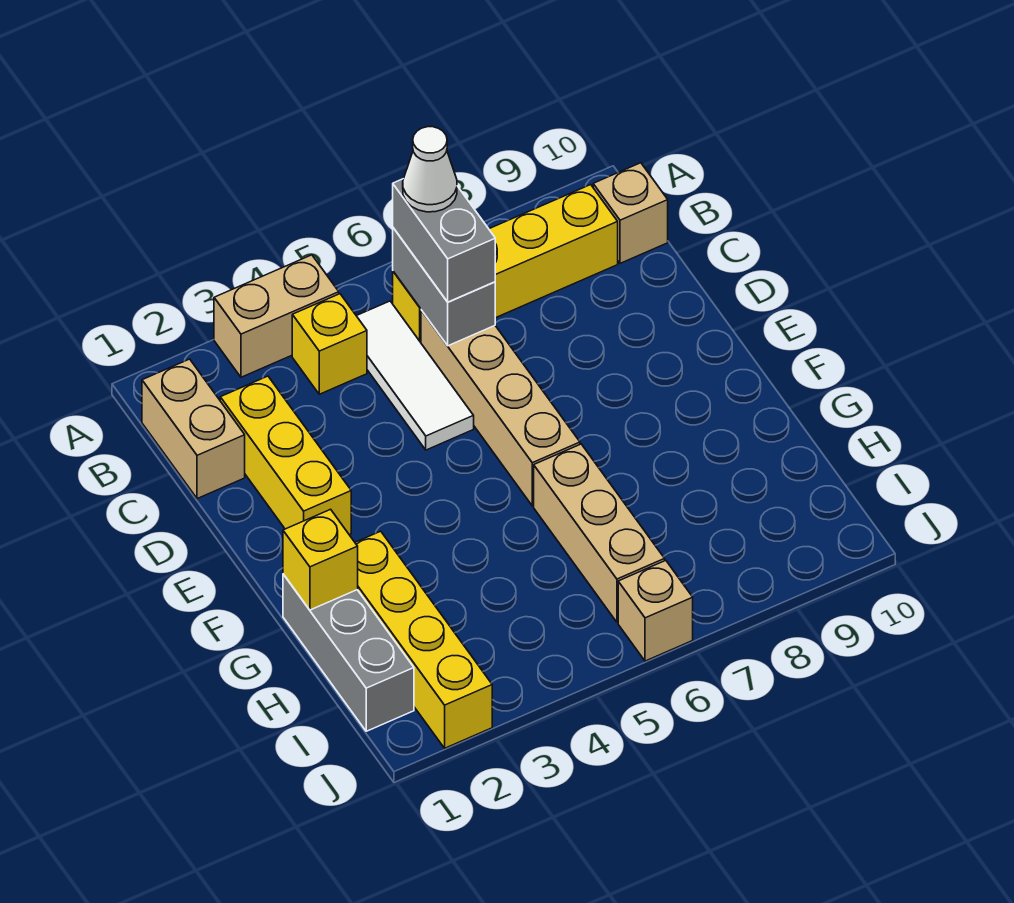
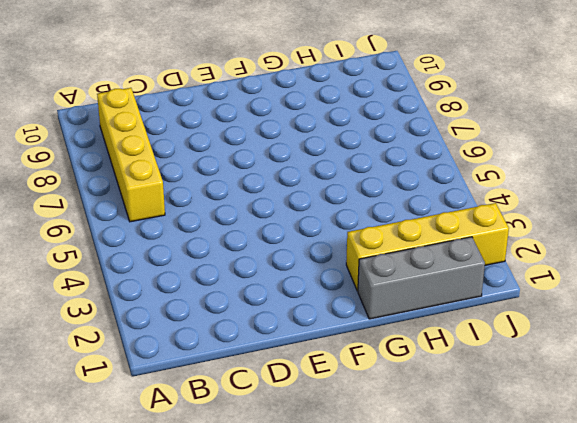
none -> tan 1x2 brick [214,255,339,377]
none -> tan 1x2 brick [142,359,245,499]
none -> yellow 1x1 brick [292,294,367,394]

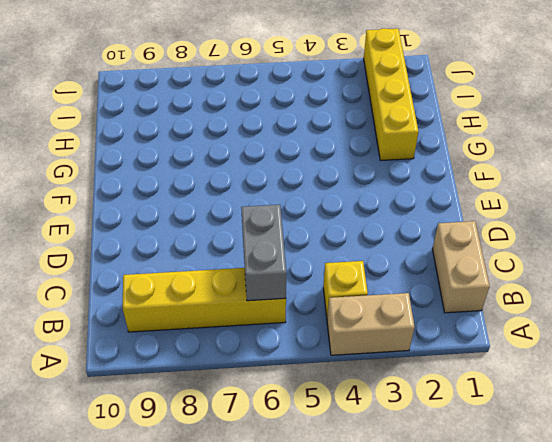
none -> white 1x3 tile [357,301,474,450]
none -> tan 1x1 brick [593,163,668,263]
none -> yellow 1x3 brick [220,376,351,535]

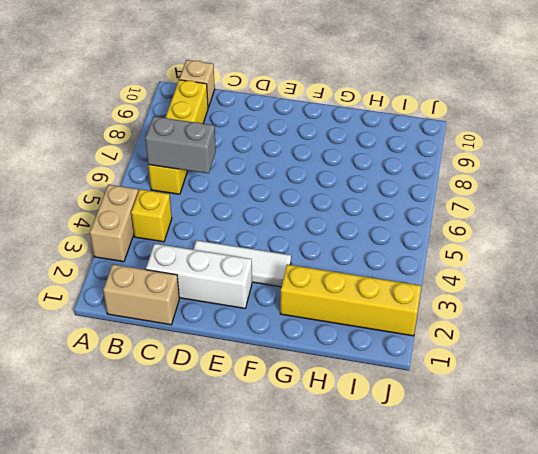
white 1x3 brick [146,244,252,308] -> yellow 1x3 brick [220,376,351,535]
white 1x3 tile [193,240,291,287] -> white 1x3 tile moved to [357,301,474,450]
none -> tan 1x4 brick [421,310,580,506]
none -> grey 1x3 brick [283,574,414,731]
none -> tan 1x3 brick [534,444,665,622]

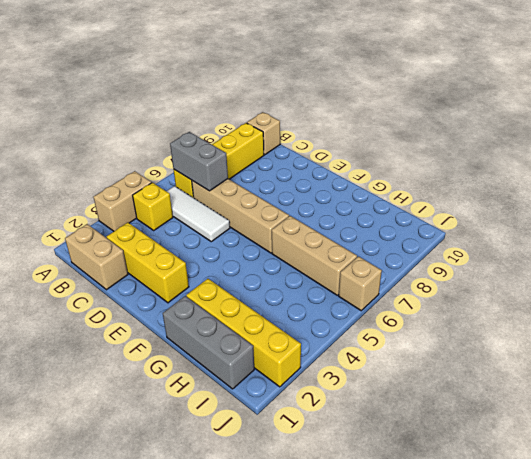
none -> yellow 1x1 brick [283,509,358,610]
none -> grey 1x2 brick [393,179,495,302]
none -> white 1x1 cone [403,127,457,212]

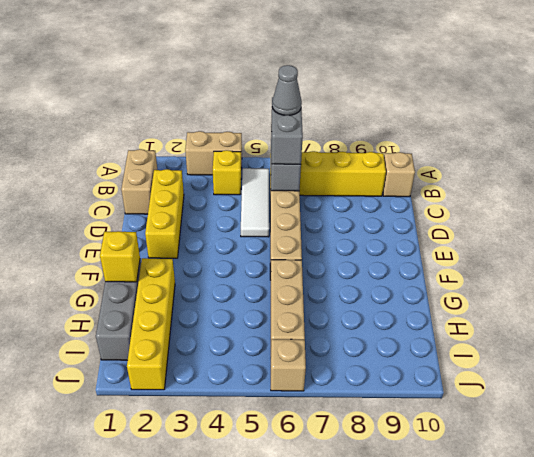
grey 1x1 cone [272,65,302,115] -> white 1x1 cone [403,127,457,212]

